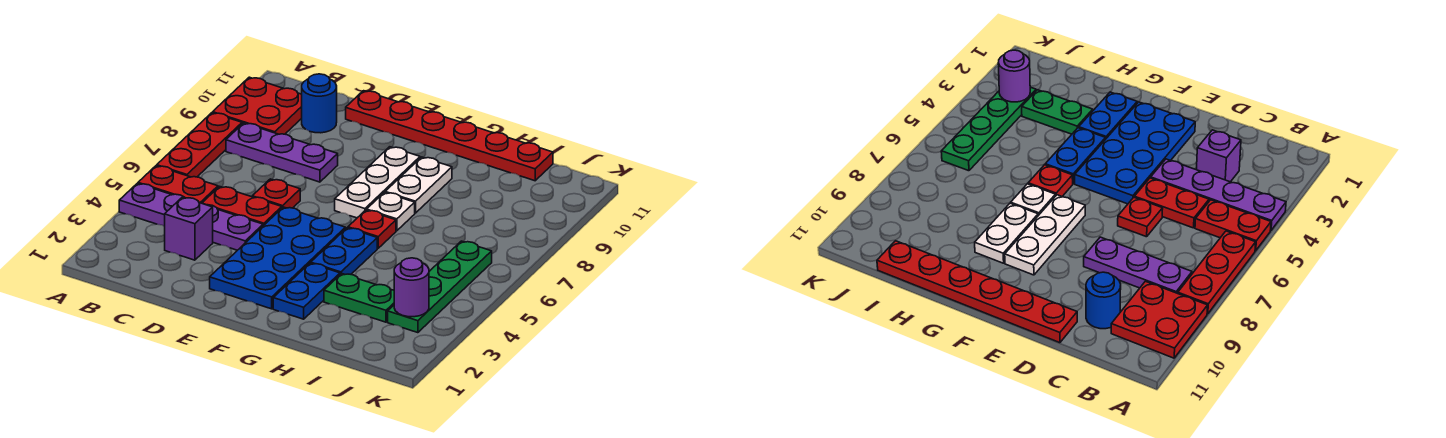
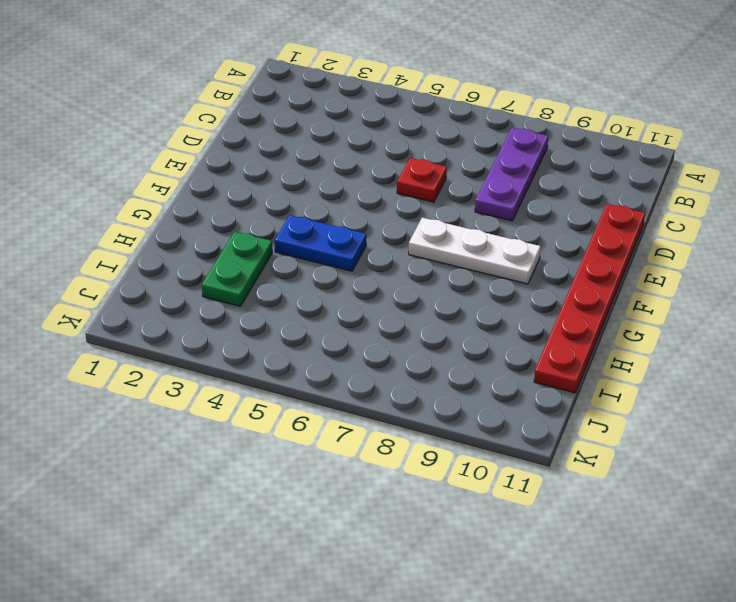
none -> purple 1x4 plate [119,183,263,250]
none -> red 1x2 plate [138,166,218,203]
none -> red 1x3 plate [157,113,242,177]

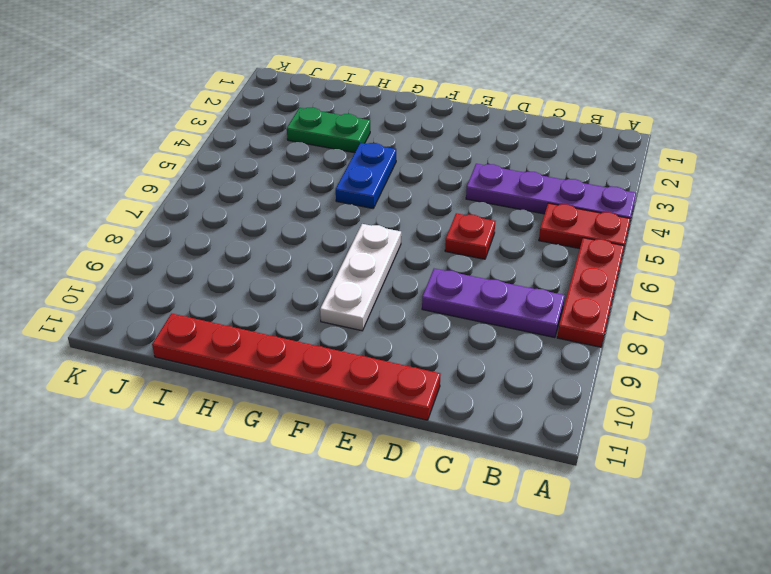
none -> red 2x2 plate [213,77,302,134]
none -> purple 1x1 brick [165,197,213,260]
none -> red 1x2 plate [202,186,282,226]

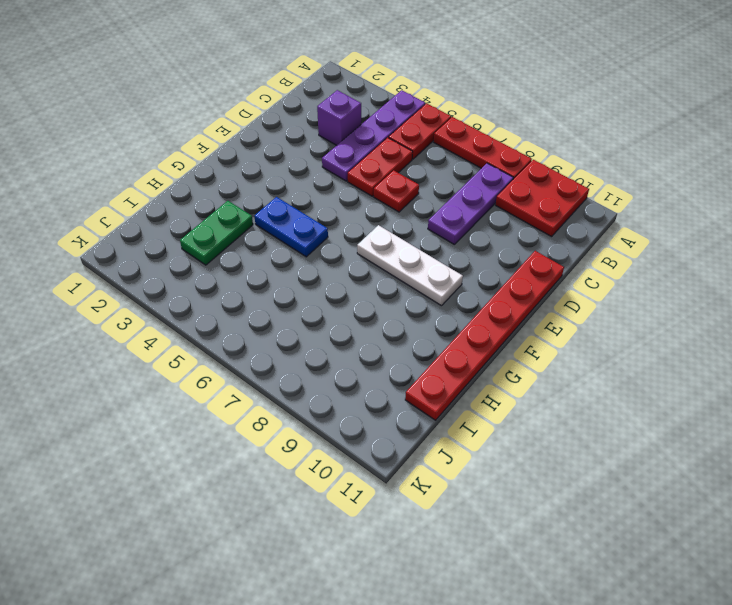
none -> blue 1x1 round brick [302,74,337,133]
none -> blue 2x4 plate [210,207,346,309]
none -> blue 1x2 plate [273,263,340,319]

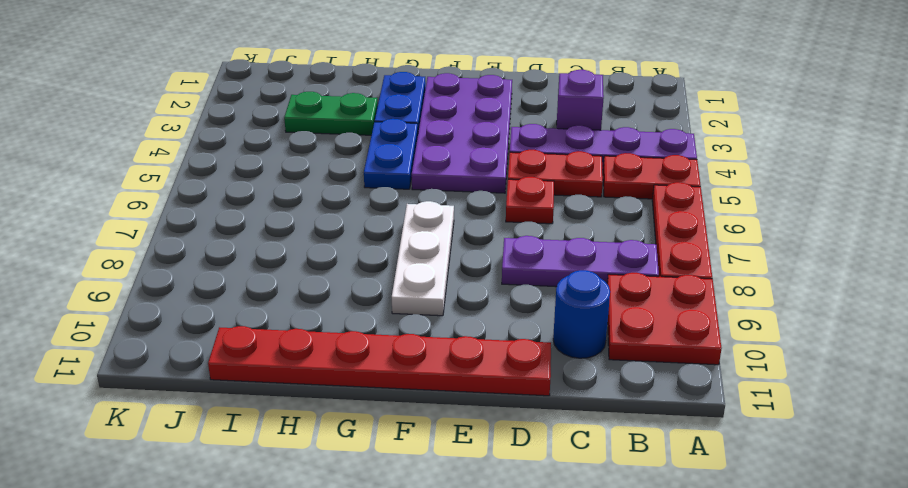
purple 2x4 plate [412,73,512,193] -> blue 2x4 plate [210,207,346,309]
none -> red 1x1 plate [348,210,396,248]
none -> white 1x1 plate [367,192,415,231]
none -> white 1x2 plate [385,157,452,213]

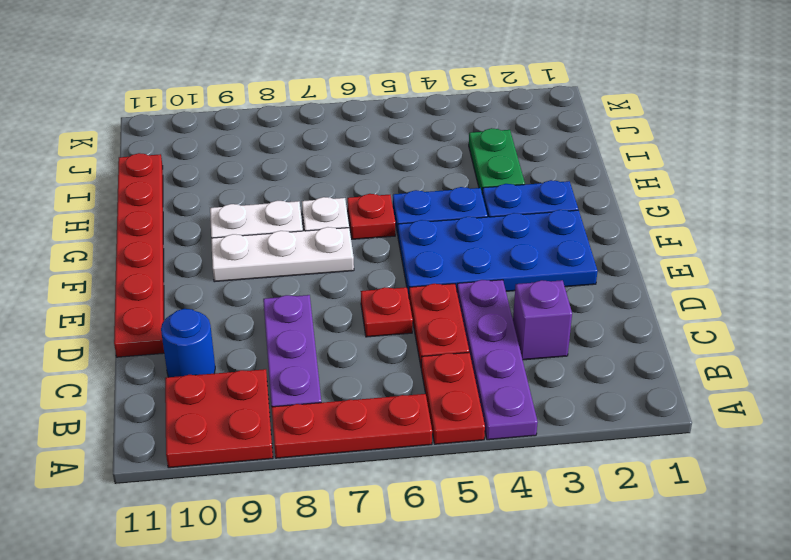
none -> green 1x4 plate [388,241,492,333]
none -> purple 1x1 round brick [394,258,429,317]

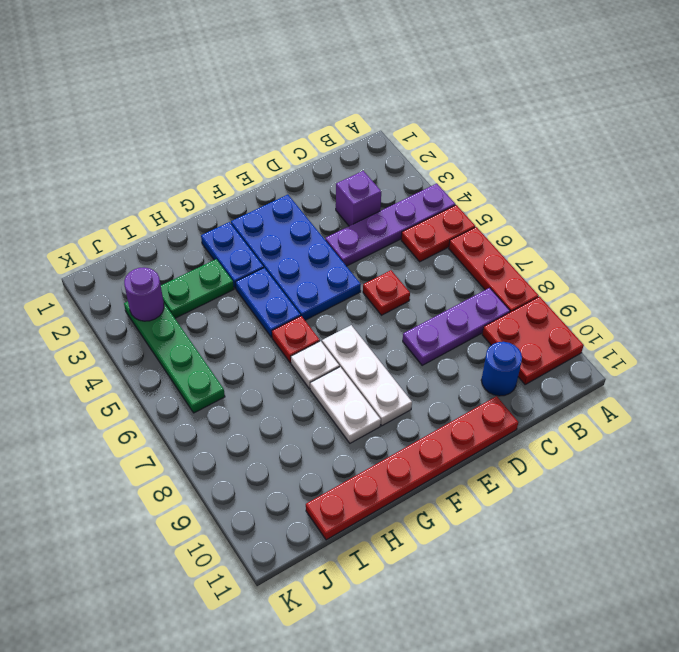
none -> red 1x2 plate [202,186,282,226]

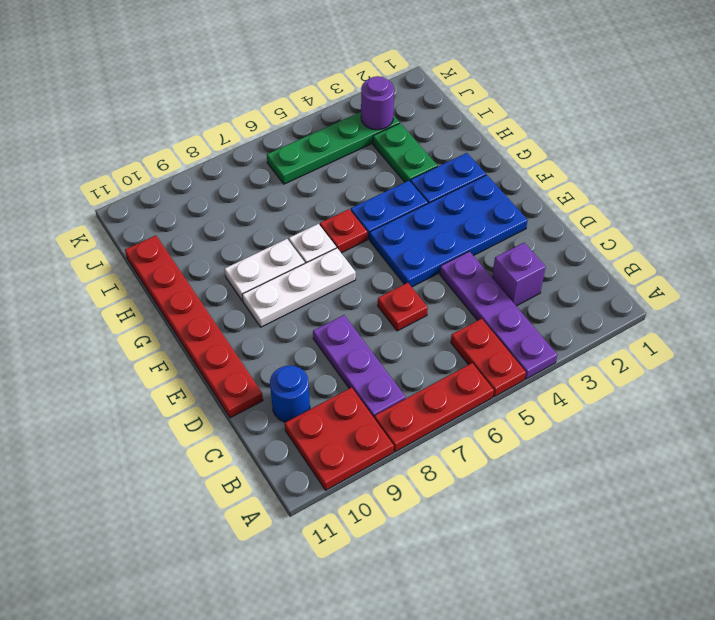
none -> red 1x2 plate [202,186,282,226]

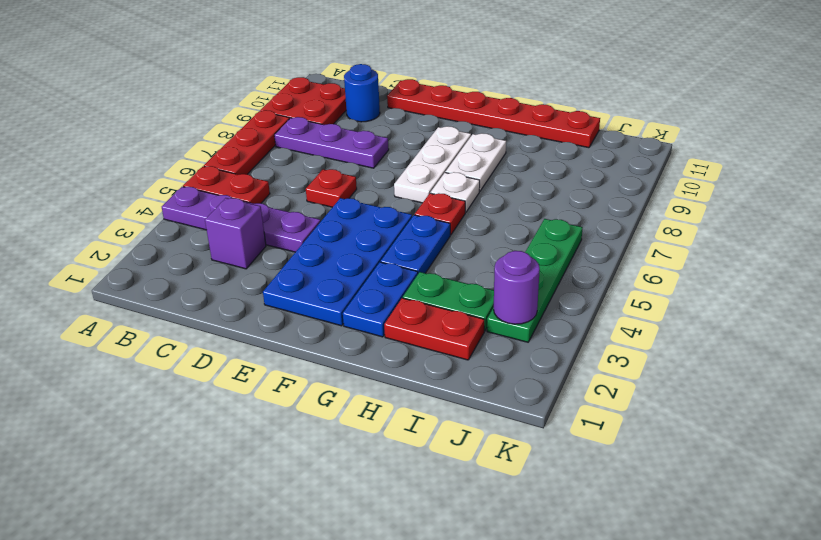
red 1x2 plate [384,298,484,360] -> red 1x2 plate moved to [202,186,282,226]

